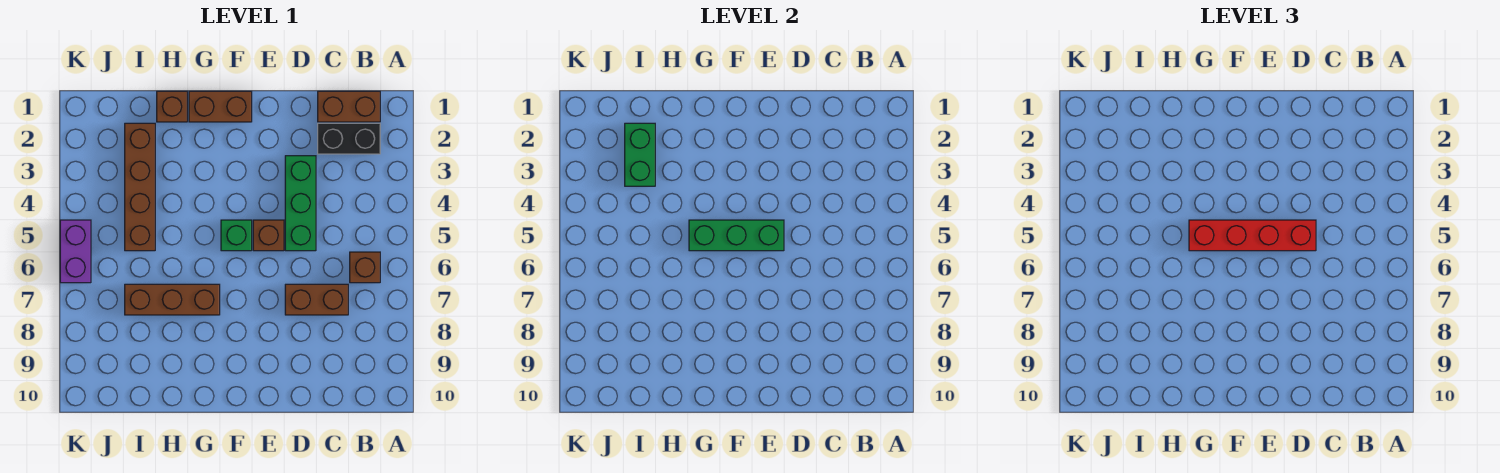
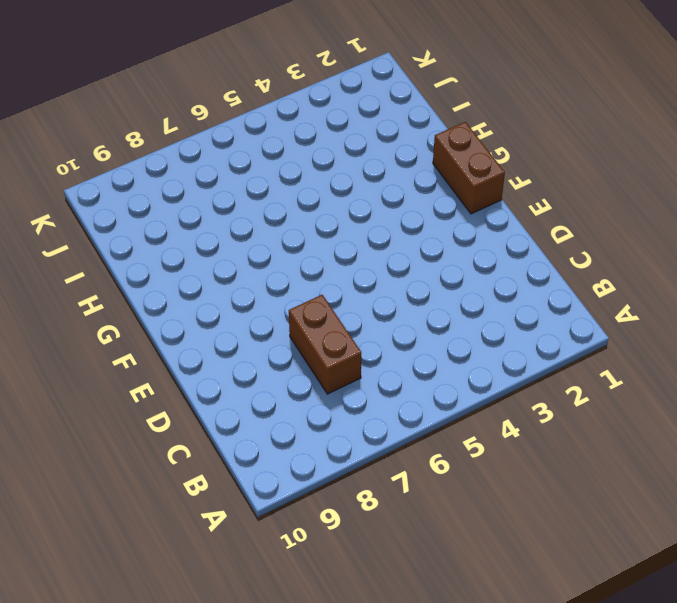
none -> brown 1x2 brick [318,91,380,122]
none -> black 1x2 brick [318,123,380,154]
none -> brown 1x1 brick [350,252,380,283]

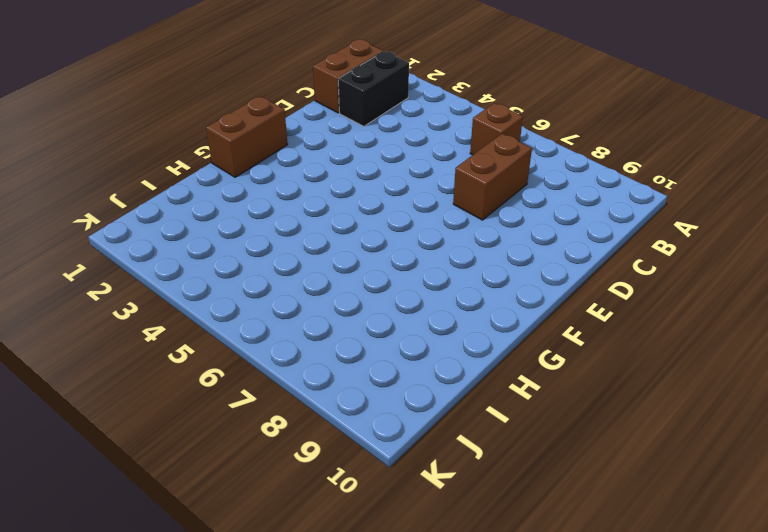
none -> green 1x3 brick [285,156,316,251]
none -> brown 1x1 brick [253,220,284,251]
none -> green 1x1 brick [221,220,252,251]

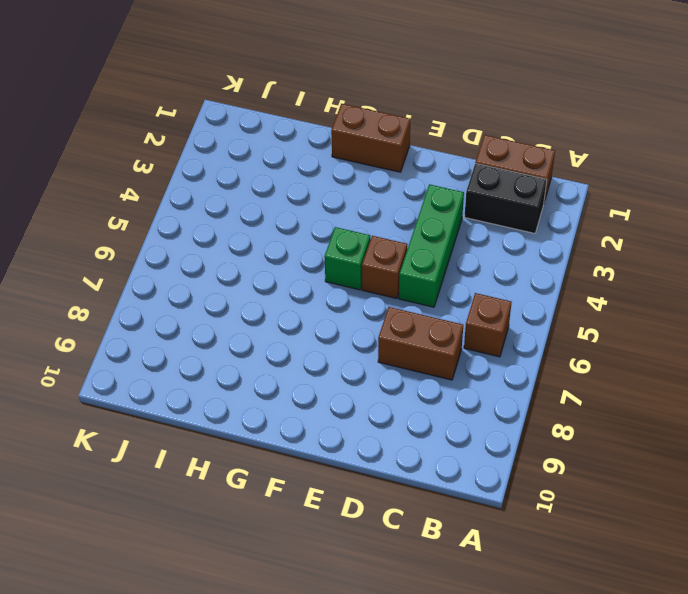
none -> brown 1x3 brick [125,284,220,315]
none -> brown 1x1 brick [157,91,187,122]
none -> brown 1x4 brick [125,123,155,251]

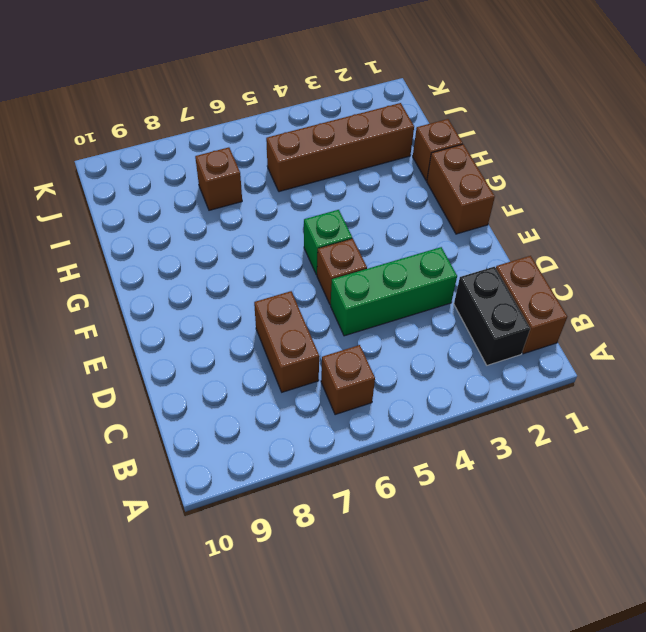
brown 1x1 brick [195,147,242,210] -> brown 1x3 brick [125,284,220,315]
none -> purple 1x2 brick [60,220,91,283]
none -> green 1x3 brick [689,220,784,251]
none -> green 1x2 brick [625,123,655,186]

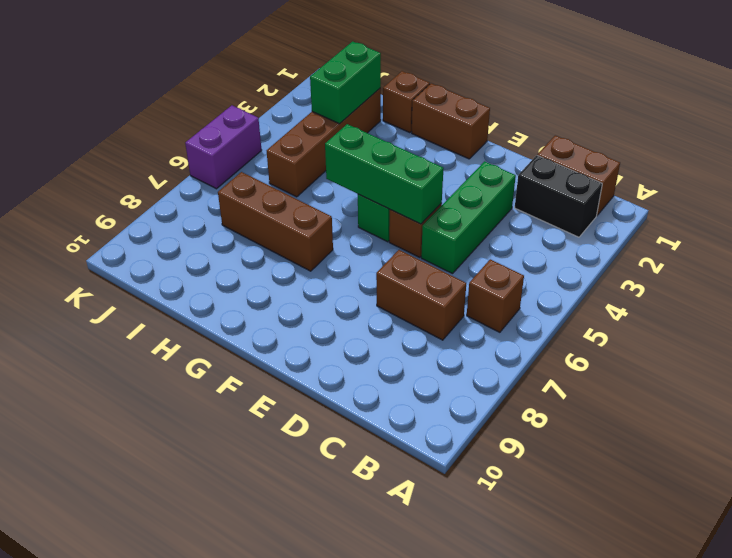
none -> red 1x4 brick [1189,220,1316,251]

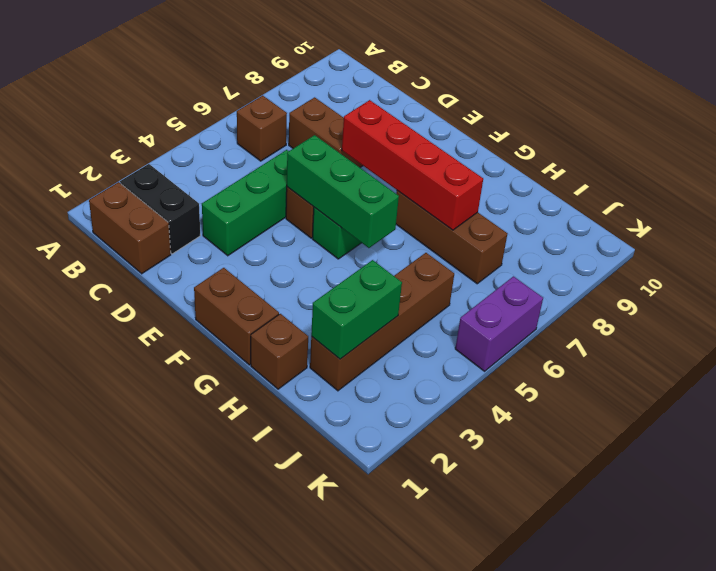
red 1x4 brick [342,100,483,230] -> red 1x4 brick moved to [1189,220,1316,251]

